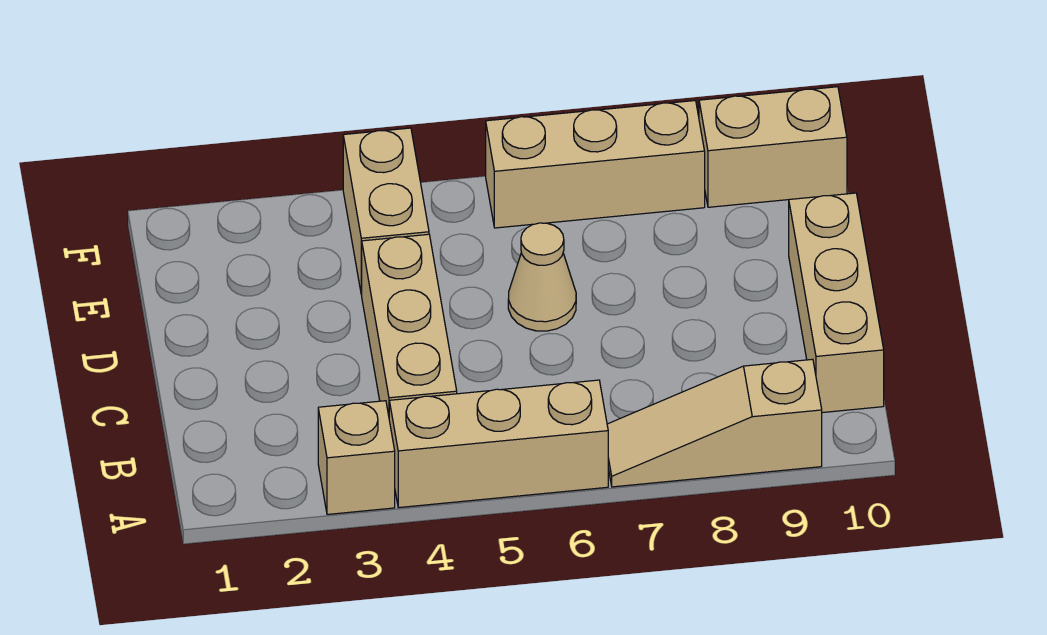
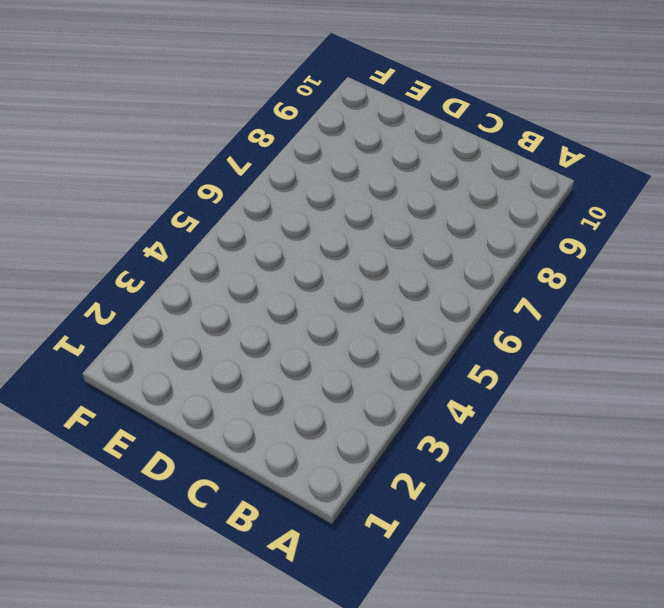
none -> tan 1x1 brick [318,401,395,514]
none -> tan 1x3 brick [389,380,608,508]

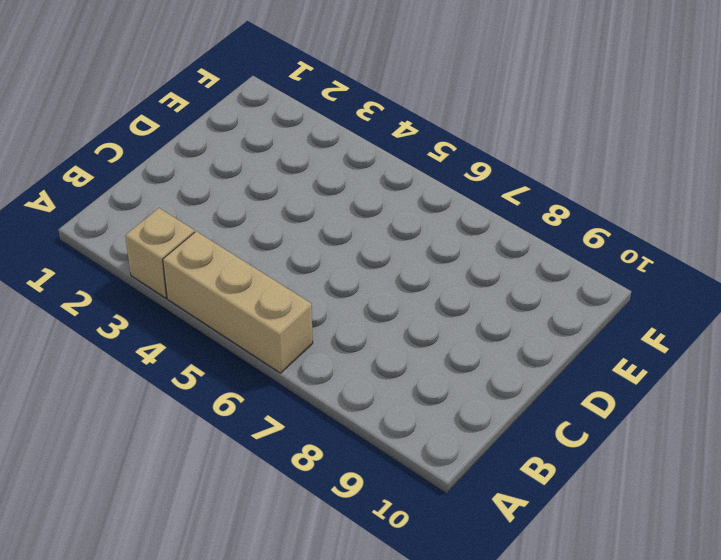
none -> tan 1x3 slope [607,359,822,487]
none -> tan 1x3 brick [362,234,457,415]

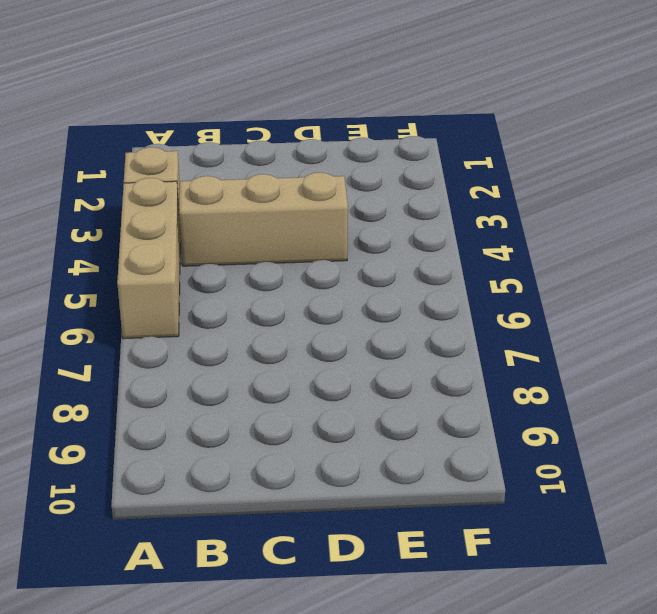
none -> tan 1x3 slope [607,359,822,487]
none -> tan 1x3 brick [789,193,884,413]

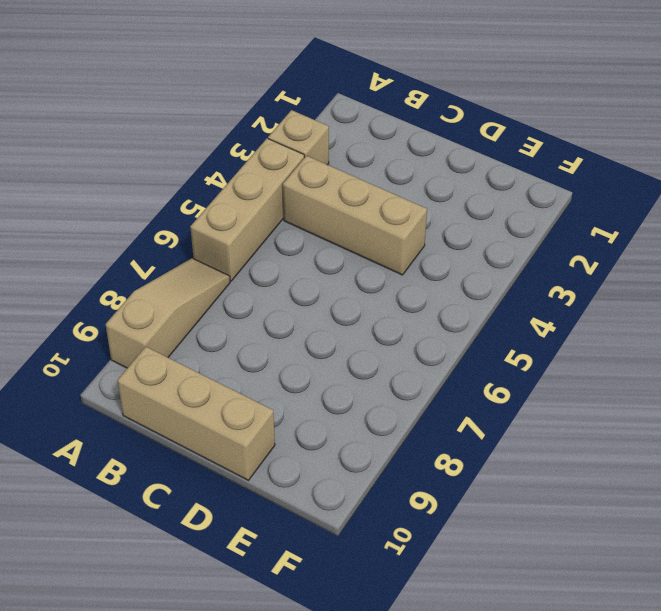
none -> tan 1x1 cone [508,223,576,331]
none -> tan 1x2 brick [343,128,429,295]

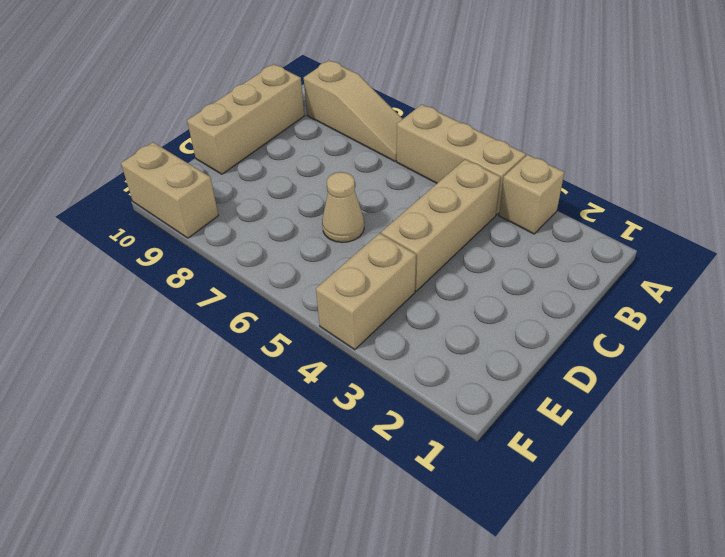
none -> tan 1x3 brick [486,101,705,228]

